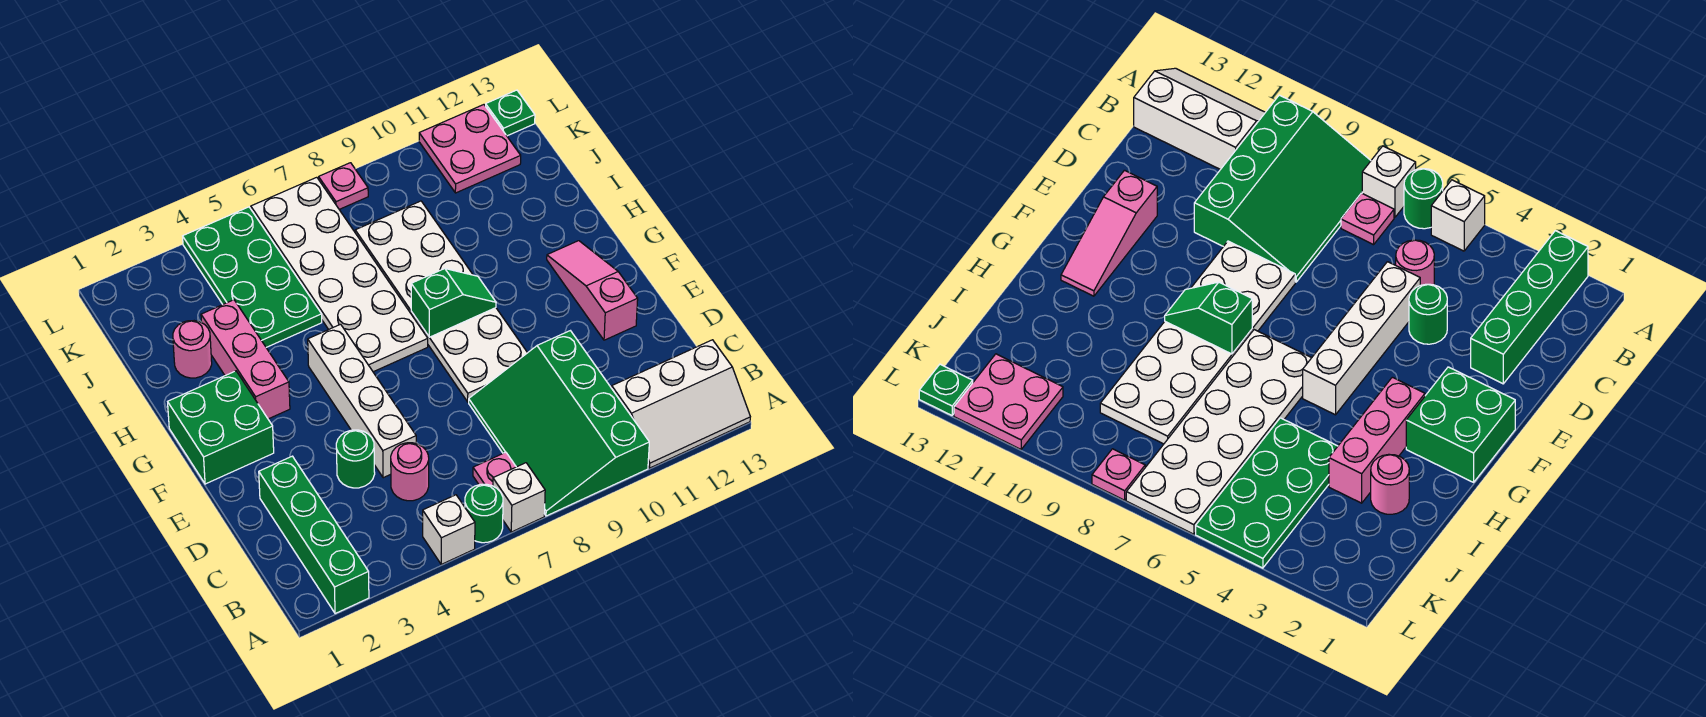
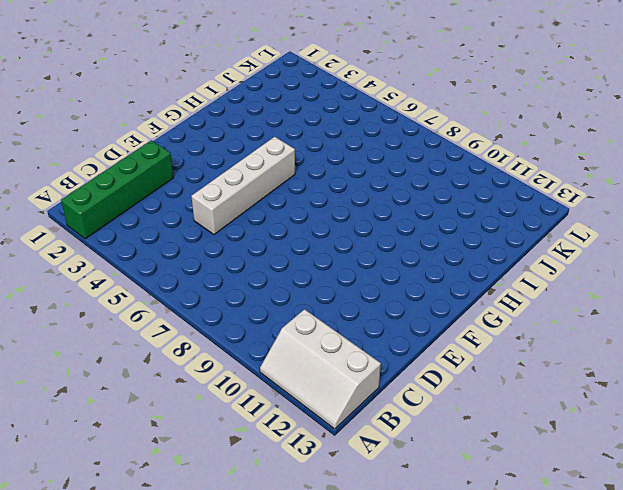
none -> white 1x1 brick [423,495,475,564]
none -> green 1x1 round brick [465,484,503,543]
none -> white 1x1 brick [493,463,545,532]

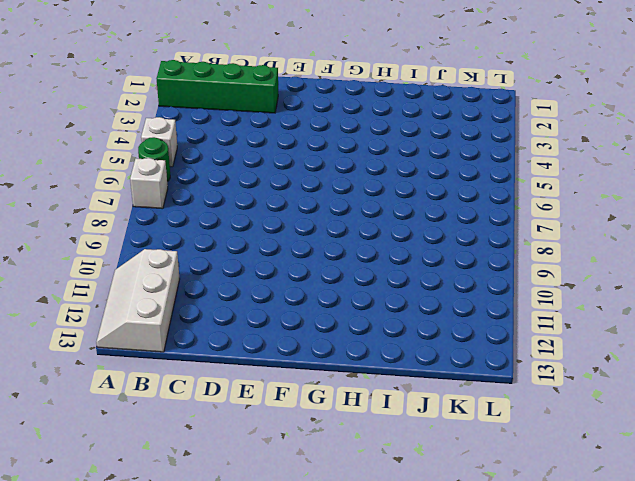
none -> green 3x4 slope [469,331,649,516]
none -> pink 1x1 plate [473,452,516,486]
none -> pink 1x1 round brick [391,443,429,501]

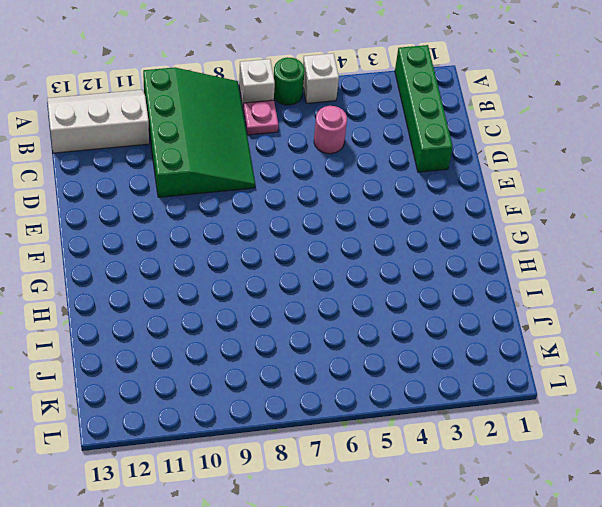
none -> green 1x1 round brick [336,430,375,488]
none -> white 1x4 brick [308,324,416,478]
none -> white 2x6 plate [355,201,527,402]

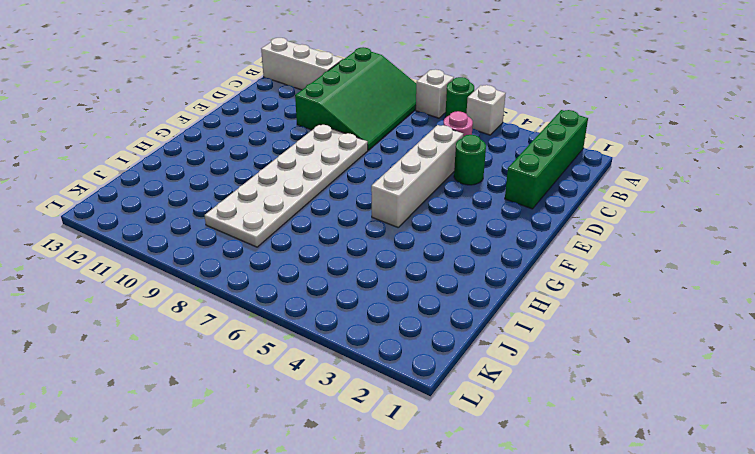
none -> pink 1x1 plate [473,452,516,486]
none -> pink 1x3 slope [547,241,638,340]
none -> green 2x2 brick [168,371,274,484]

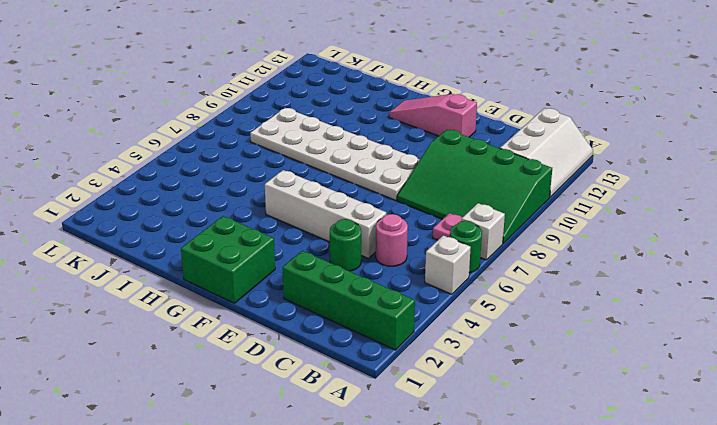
none -> pink 1x3 brick [201,300,290,419]
none -> white 2x6 plate [251,177,428,372]
none -> pink 1x1 round brick [173,321,212,378]

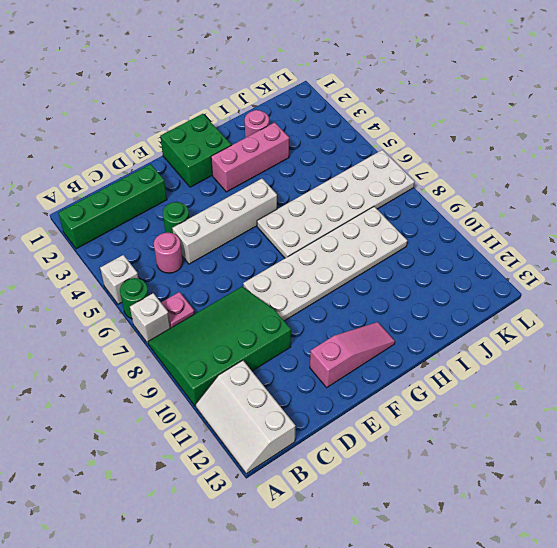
none -> green 2x4 plate [183,207,322,347]
none -> pink 2x2 plate [419,105,521,193]
none -> pink 1x1 plate [319,163,368,209]

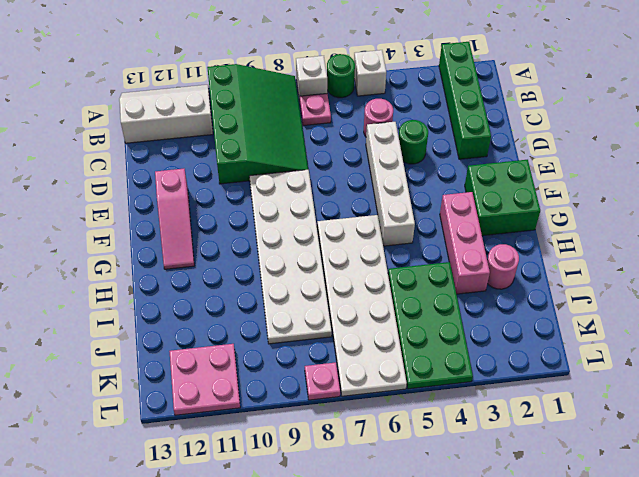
none -> green 1x1 plate [486,90,535,136]
none -> green 1x2 slope [411,269,496,337]

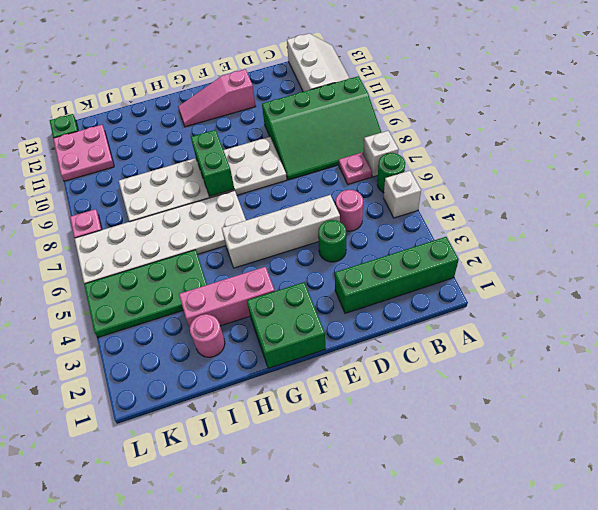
green 1x2 brick [191,130,234,197] -> green 1x2 slope [411,269,496,337]

